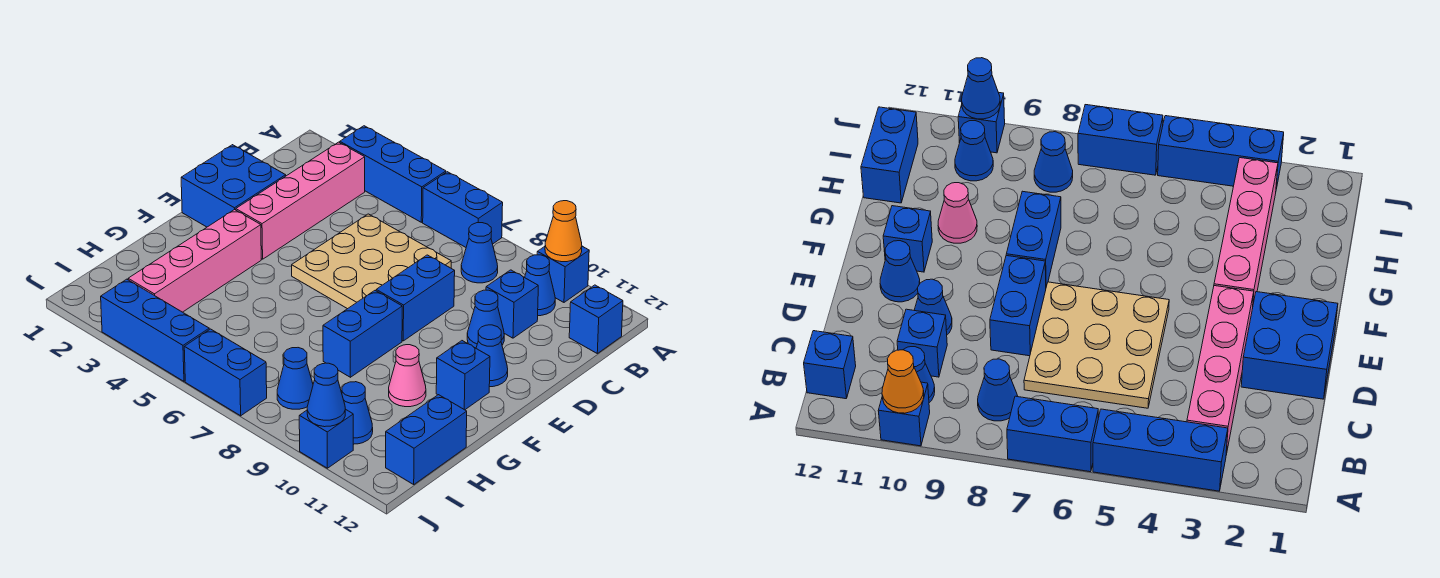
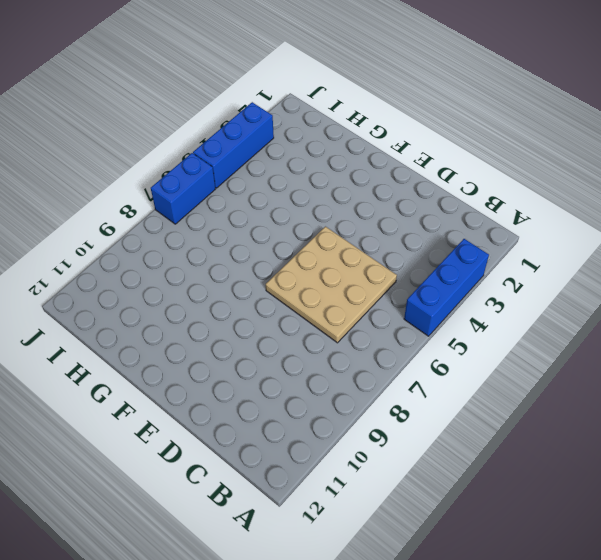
none -> blue 1x2 brick [423,172,503,247]
none -> blue 1x1 brick [537,246,589,302]
none -> pink 1x4 brick [236,142,365,259]

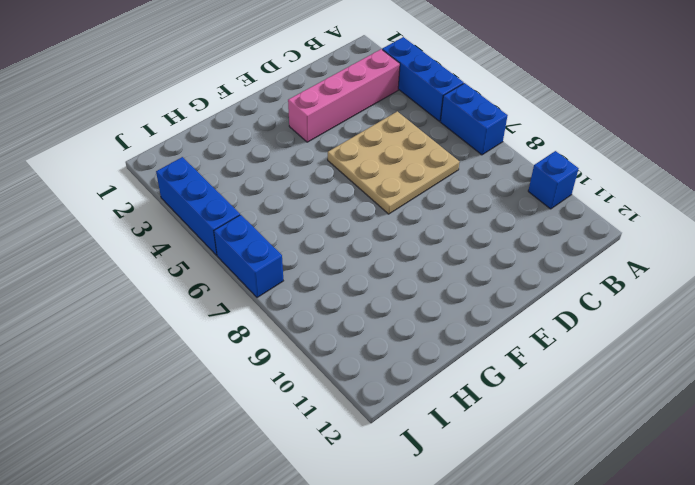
none -> blue 1x1 cone [461,223,498,283]
none -> blue 1x1 cone [525,255,555,316]
none -> blue 1x1 brick [569,285,623,353]

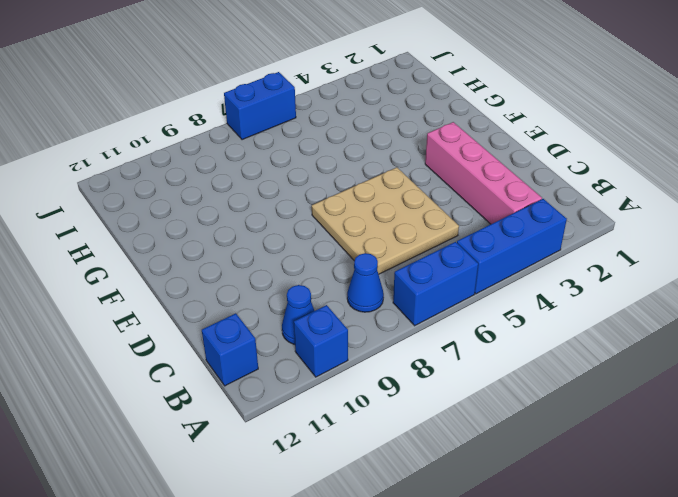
none -> blue 1x1 brick [486,270,538,338]
none -> blue 2x2 brick [181,145,286,227]
none -> blue 1x2 brick [376,255,455,341]

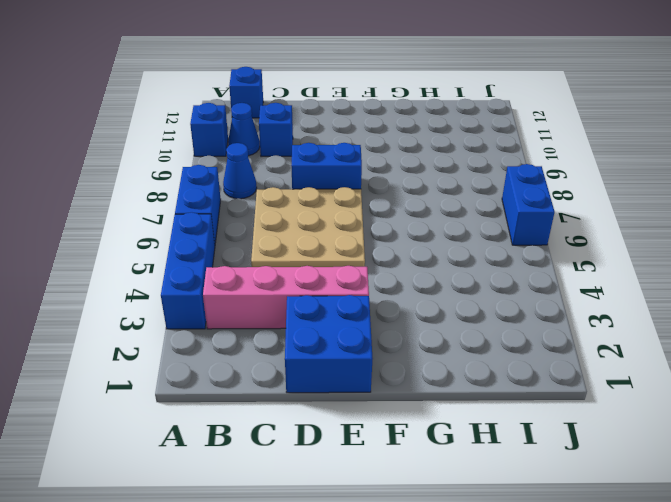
none -> blue 1x1 cone [467,290,504,348]
none -> blue 1x1 cone [476,325,508,387]
none -> pink 1x4 brick [128,209,261,312]

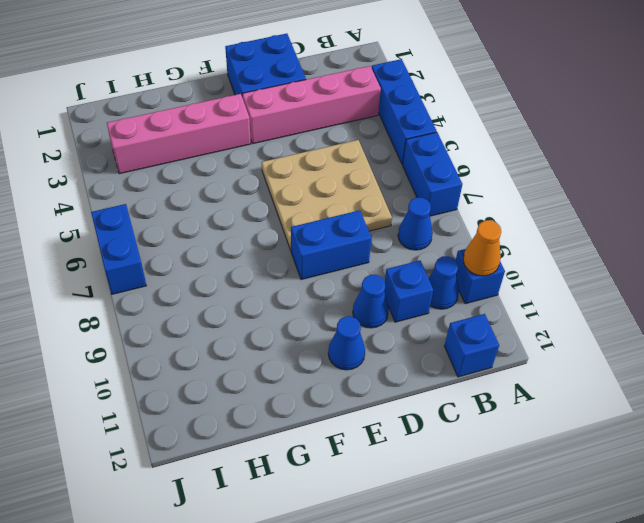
none -> blue 1x2 brick [323,291,402,377]
none -> blue 1x1 brick [436,341,490,410]
none -> pink 1x1 cone [389,345,426,407]

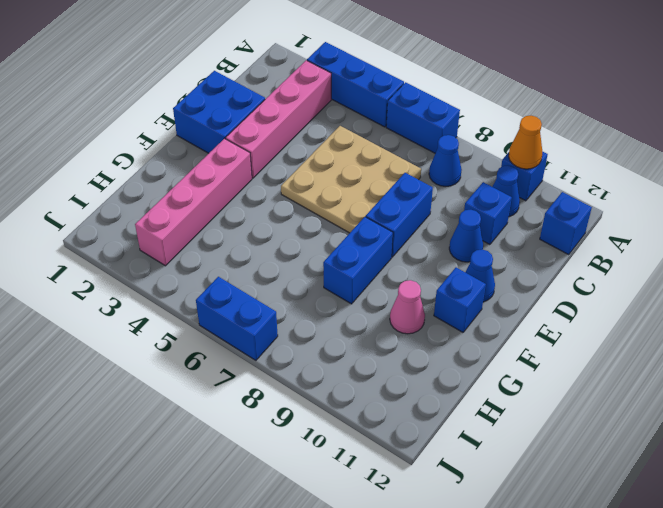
none -> blue 1x2 brick [386,395,467,484]
none -> blue 1x1 cone [277,348,313,409]
none -> blue 1x1 cone [342,382,373,444]

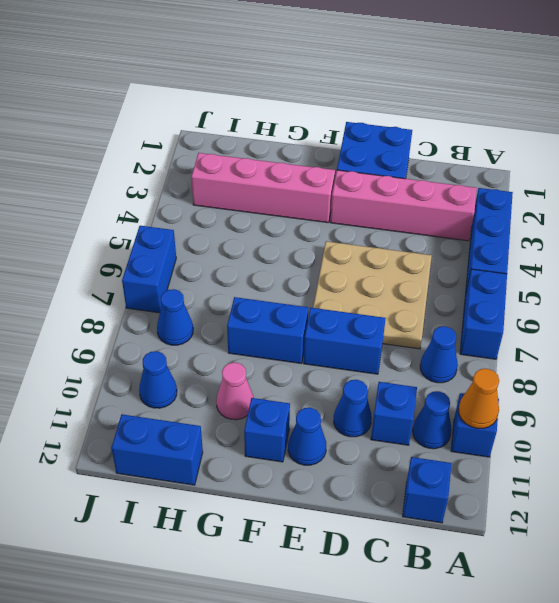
none -> blue 1x3 brick [101,279,209,381]
none -> blue 1x1 brick [299,409,353,468]
none -> blue 1x1 cone [307,363,345,427]

